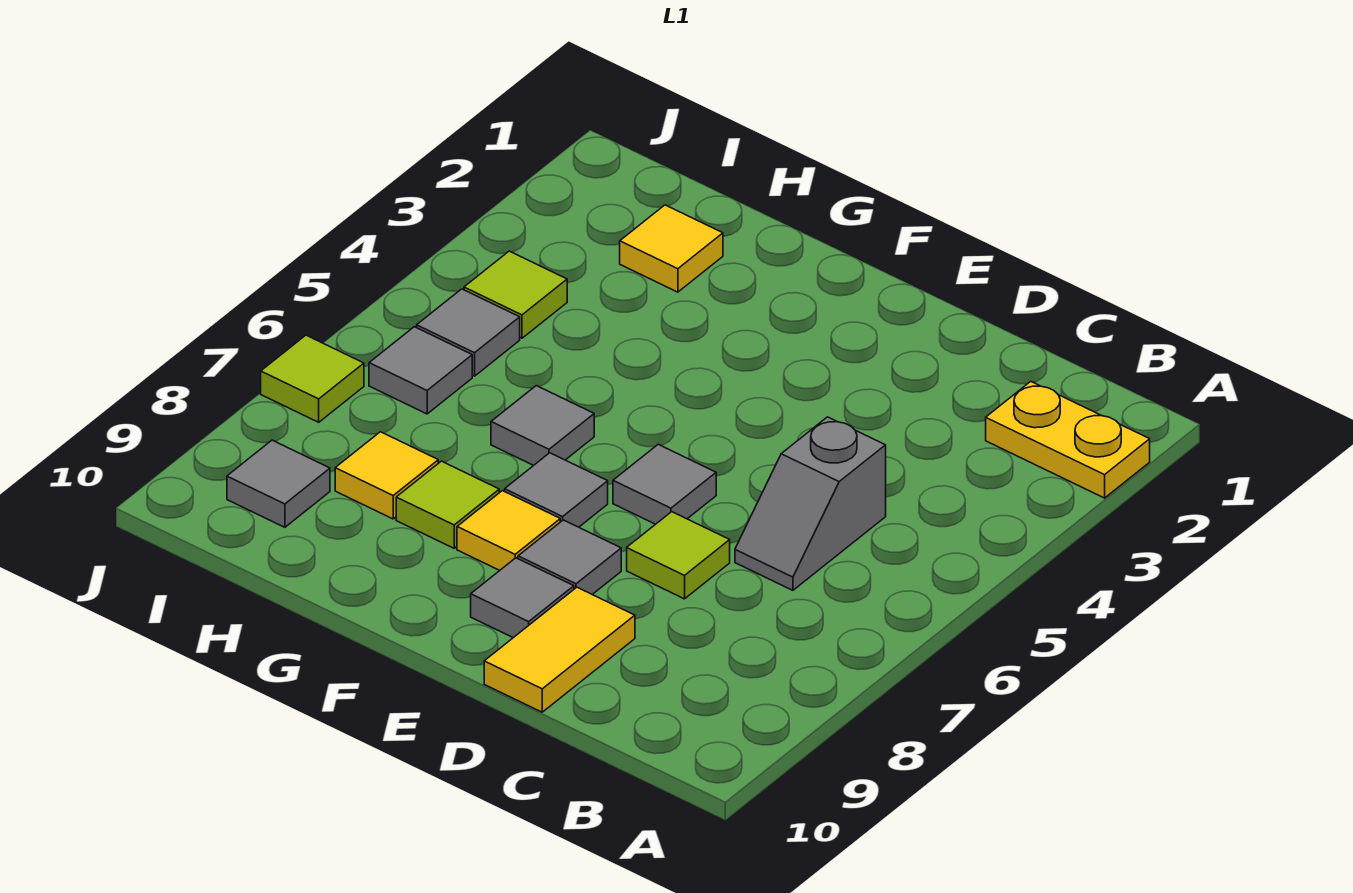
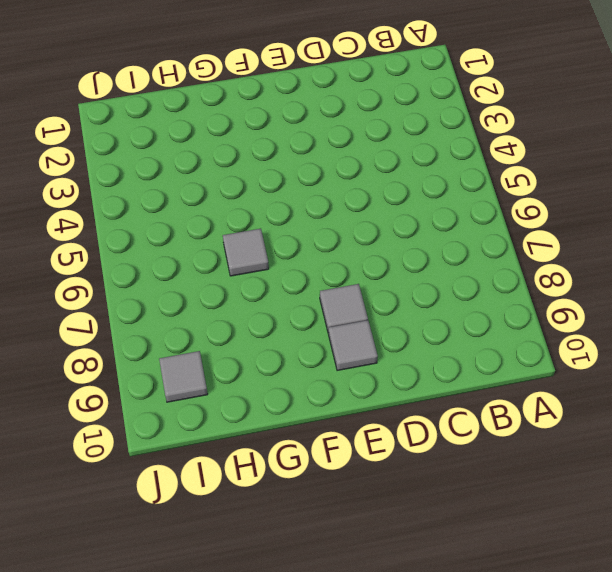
none -> yellow 1x2 plate [986,381,1150,498]
none -> grey 1x2 slope [735,417,886,590]
none -> lime 1x1 tile [627,512,730,599]

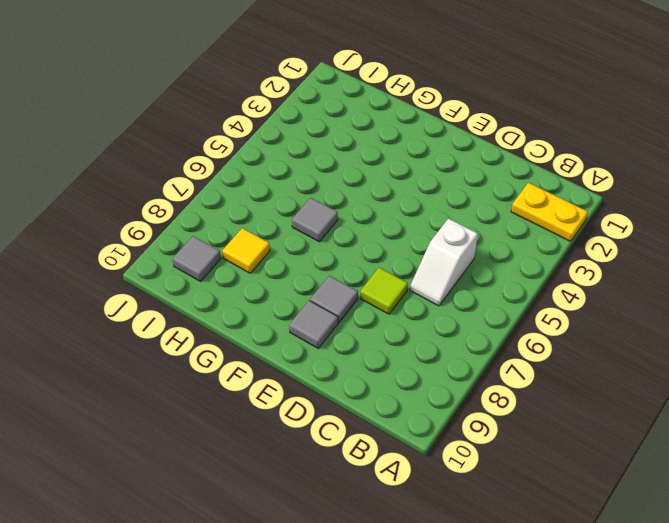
white 1x2 slope [410,219,478,306] -> grey 1x2 slope [735,417,886,590]
none -> yellow 1x2 tile [484,587,635,712]
none -> grey 1x1 tile [613,444,716,524]
none -> grey 1x1 tile [505,453,608,527]

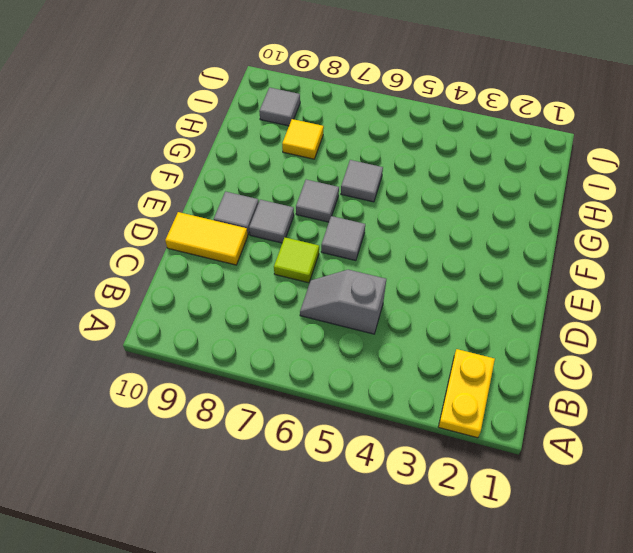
none -> yellow 1x1 tile [457,491,560,571]
none -> lime 1x1 tile [396,461,499,548]
none -> yellow 1x1 tile [620,205,723,292]

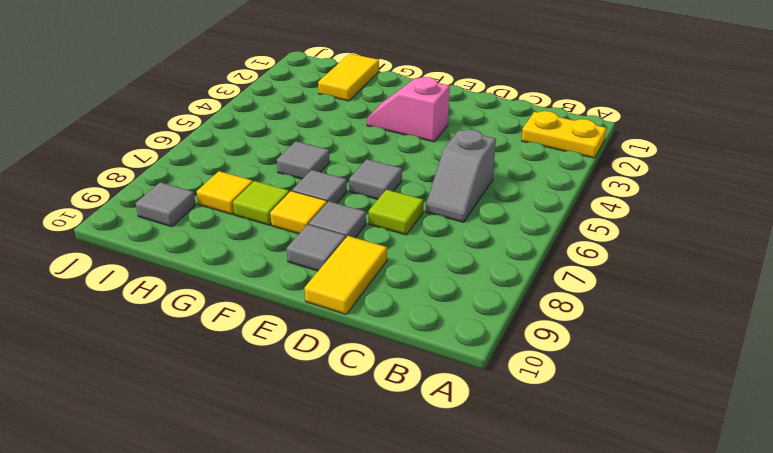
pink 1x2 slope [367,77,450,142] -> none
yellow 1x2 tile [318,54,379,101] -> yellow 1x1 tile [620,205,723,292]
none -> lime 1x1 tile [464,251,567,338]
none -> grey 1x1 tile [417,289,520,376]
none -> grey 1x1 tile [369,327,472,414]

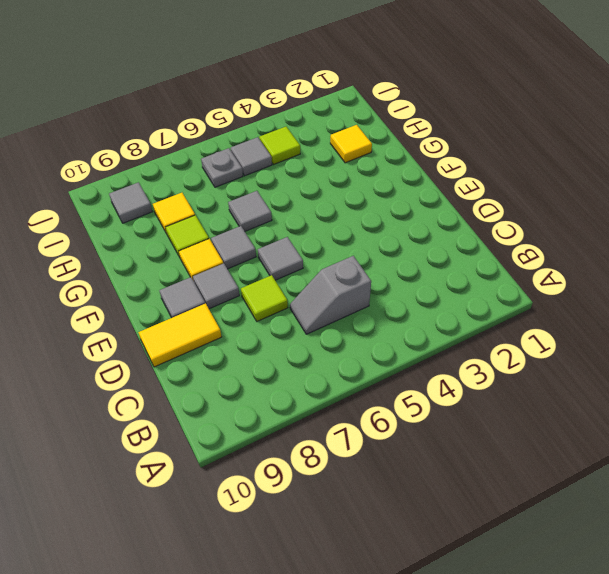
grey 1x1 plate [201,148,243,187] -> grey 1x1 tile [369,327,472,414]
none -> yellow 1x2 plate [986,381,1150,498]
none -> lime 1x1 tile [261,335,364,422]

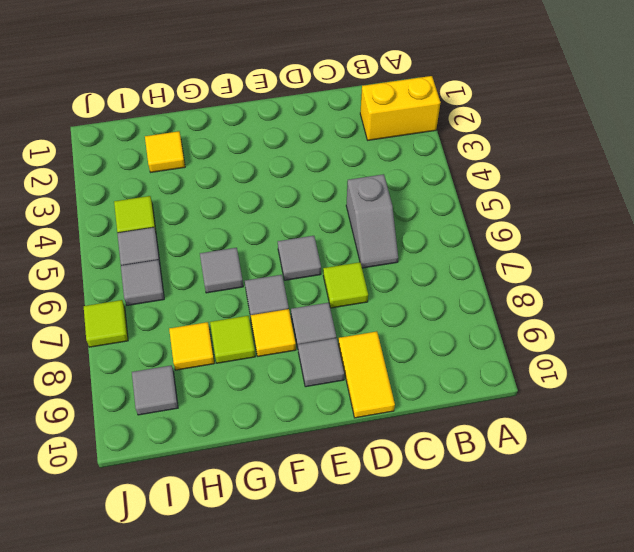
yellow 1x2 brick [360,76,441,140] -> yellow 1x2 plate [986,381,1150,498]

